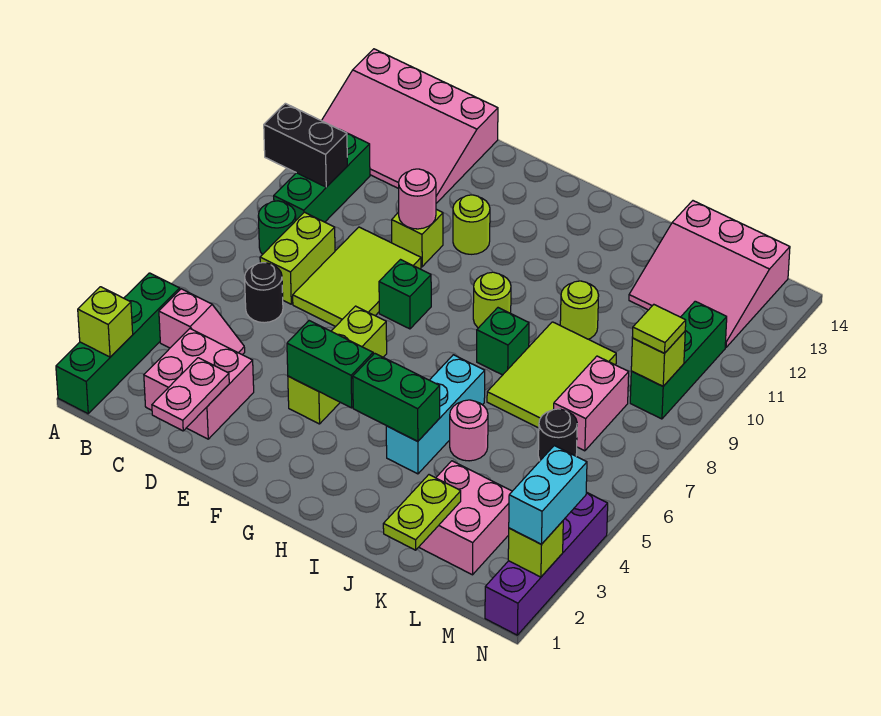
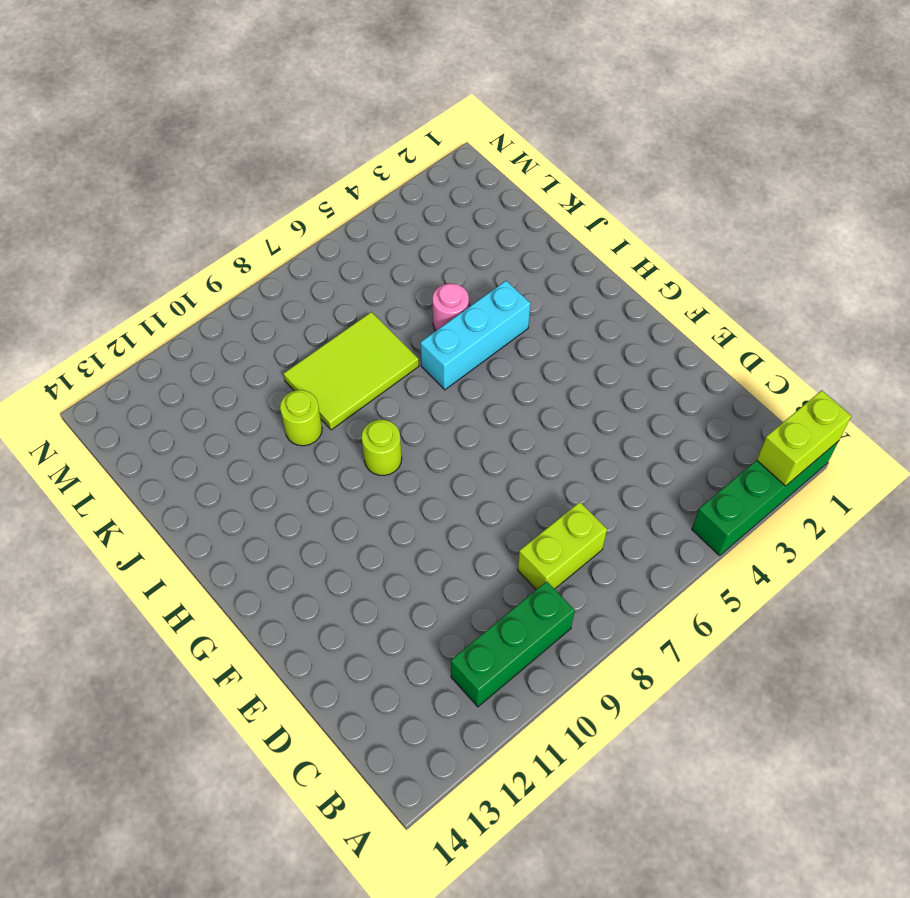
lime 1x2 brick [757,390,851,486] -> lime 1x1 brick [78,287,133,357]
none -> pink 3x4 slope [322,49,498,203]
none -> pink 1x2 slope [159,289,245,355]
none -> green 1x1 round brick [258,201,296,255]
none -> pink 2x2 brick [144,329,254,439]

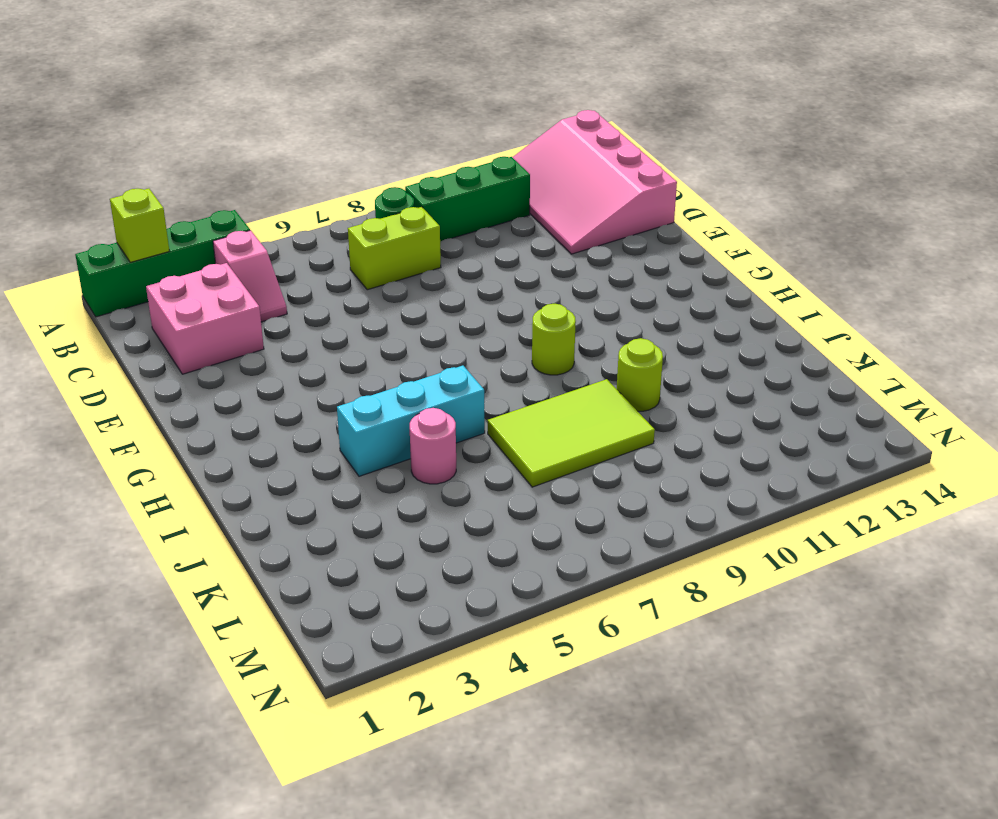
none -> black 1x1 round brick [245,263,283,323]
none -> lime 2x3 tile [293,227,421,327]
none -> lime 1x1 brick [392,209,443,267]
none -> lime 1x3 brick [288,306,387,424]

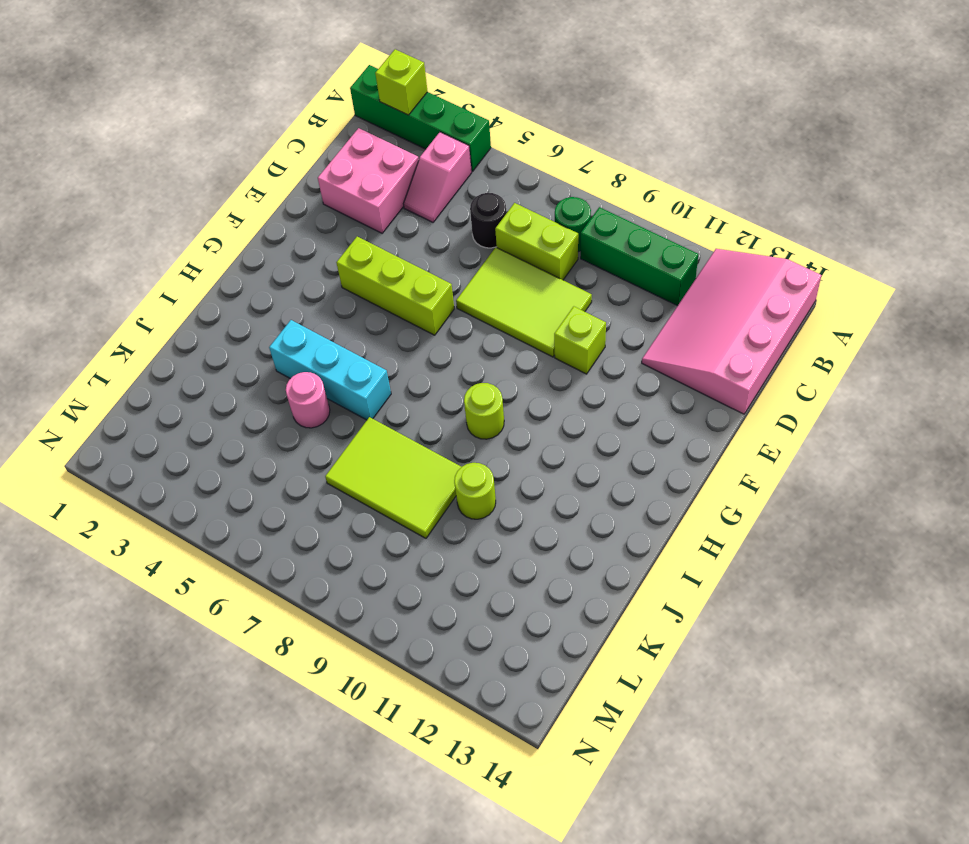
none -> green 1x1 brick [379,260,431,329]
none -> lime 1x1 round brick [453,195,490,254]
none -> green 1x1 brick [477,308,529,375]
none -> pink 2x2 brick [419,461,512,575]

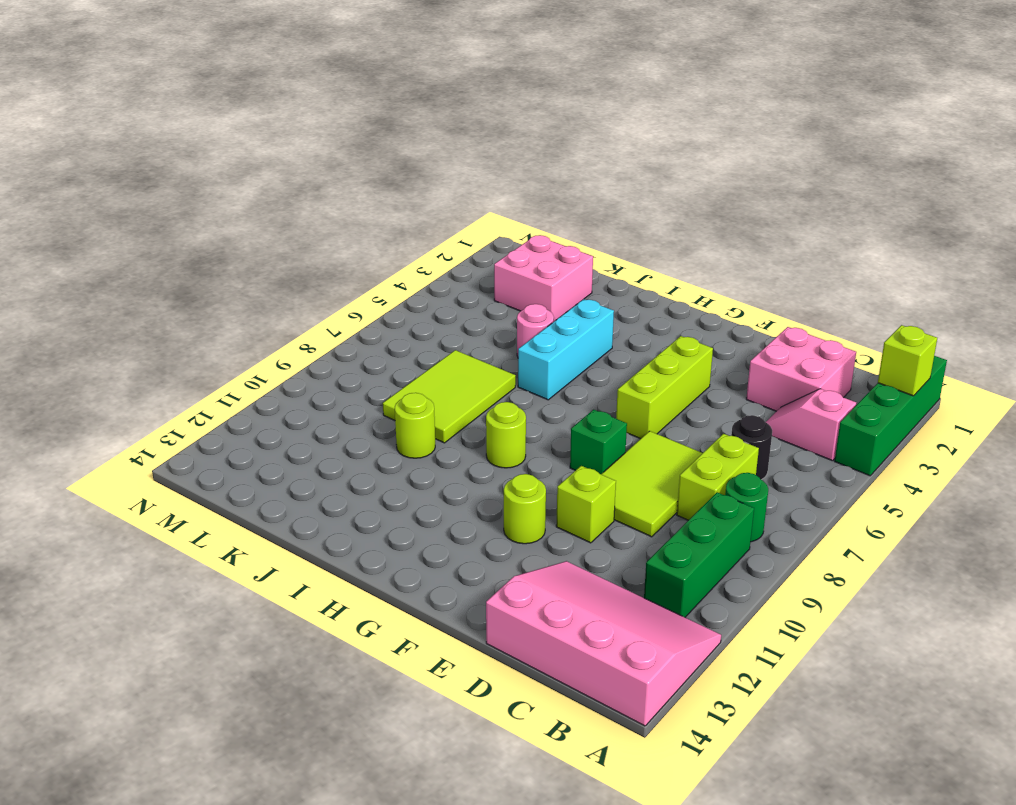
none -> green 1x1 brick [477,308,529,375]
none -> pink 3x3 slope [629,201,790,347]
none -> black 1x1 round brick [538,409,577,460]
none -> pink 1x2 brick [554,356,629,451]

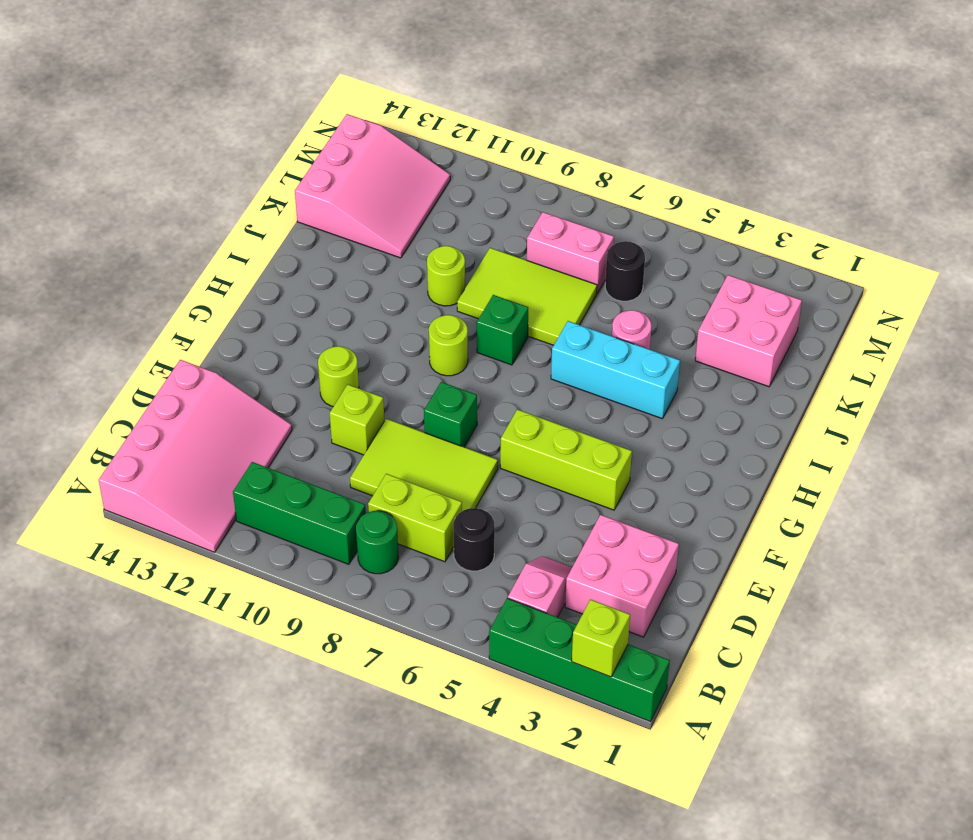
none -> green 1x3 brick [630,301,727,419]
none -> purple 1x4 brick [485,492,608,635]
none -> black 1x2 brick [264,103,347,187]
none -> pink 1x2 plate [152,358,229,431]

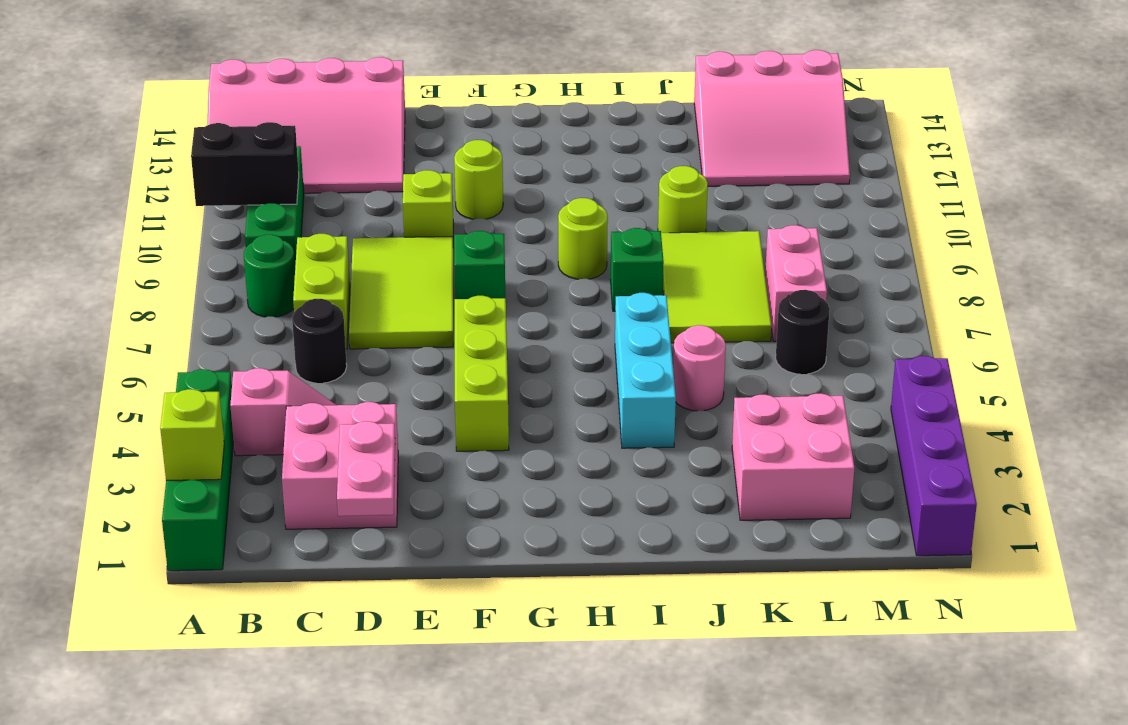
none -> green 1x3 brick [630,301,727,419]
none -> pink 1x1 round brick [399,169,436,229]
none -> green 1x2 brick [287,321,373,408]
none -> green 1x2 brick [353,353,440,441]

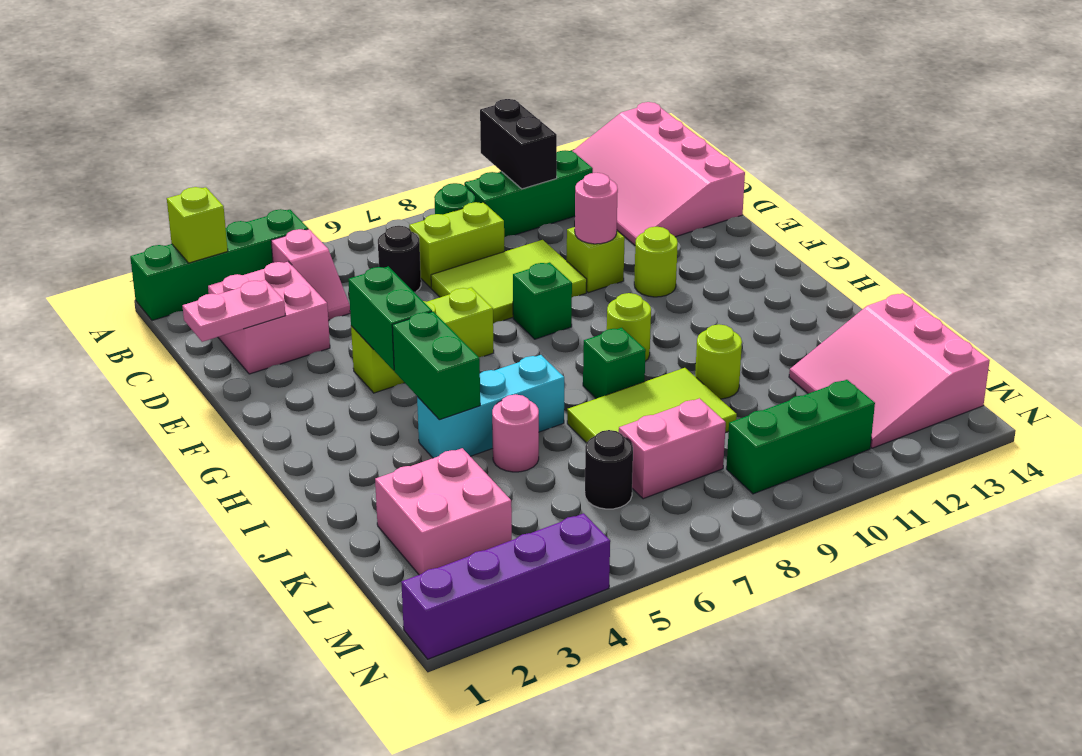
none -> lime 1x2 plate [383,475,461,550]
none -> lime 1x1 brick [631,332,685,386]
none -> lime 1x1 brick [508,521,563,577]
none -> lime 1x1 tile [632,305,686,353]

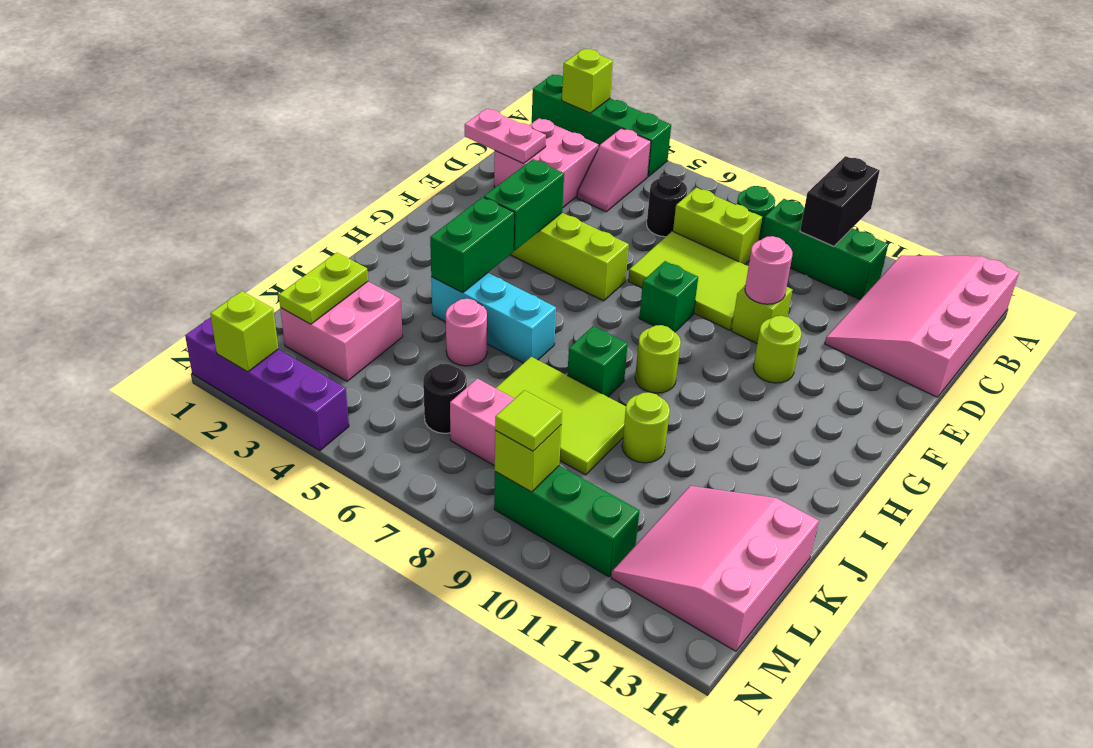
lime 1x2 plate [279,252,368,324] -> lime 1x2 plate turned to [383,475,461,550]
none -> cyan 1x2 brick [509,446,587,544]

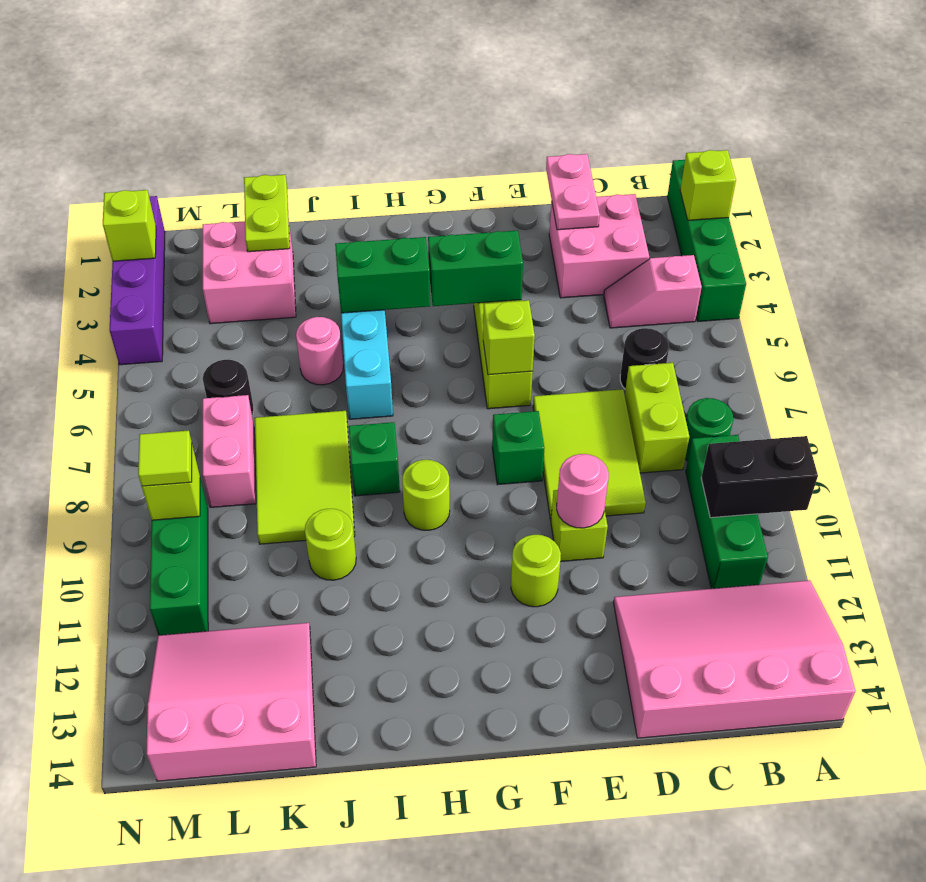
lime 1x1 brick [483,300,535,375] -> none
none -> cyan 1x2 brick [509,446,587,544]

